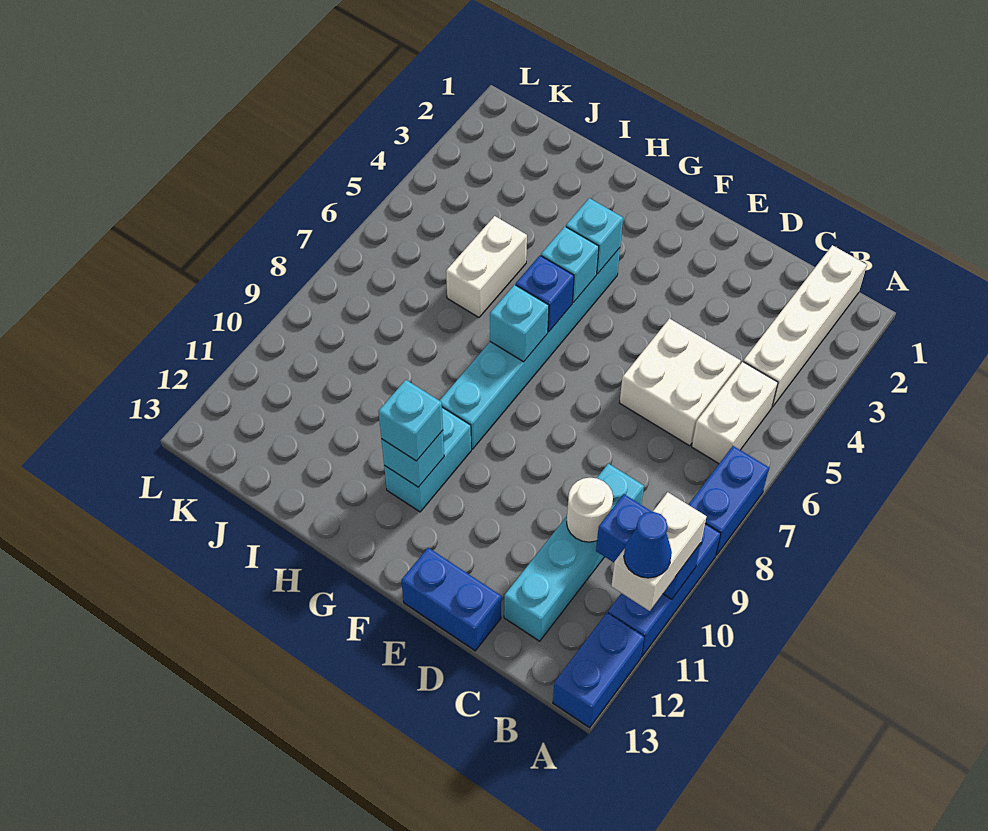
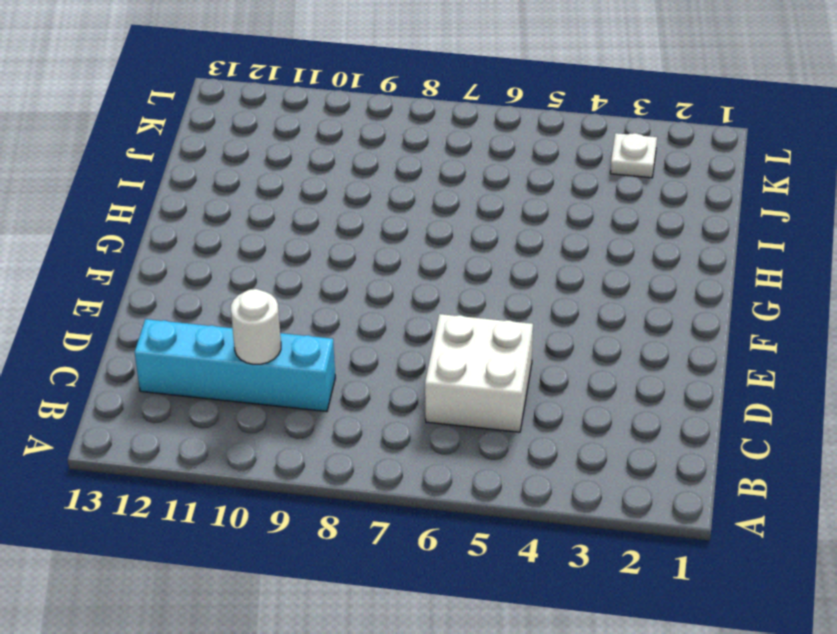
white 1x1 plate [610,133,657,178] -> none
none -> blue 1x2 brick [688,446,769,555]
none -> blue 1x3 brick [608,524,721,657]
none -> blue 1x2 brick [553,613,644,728]

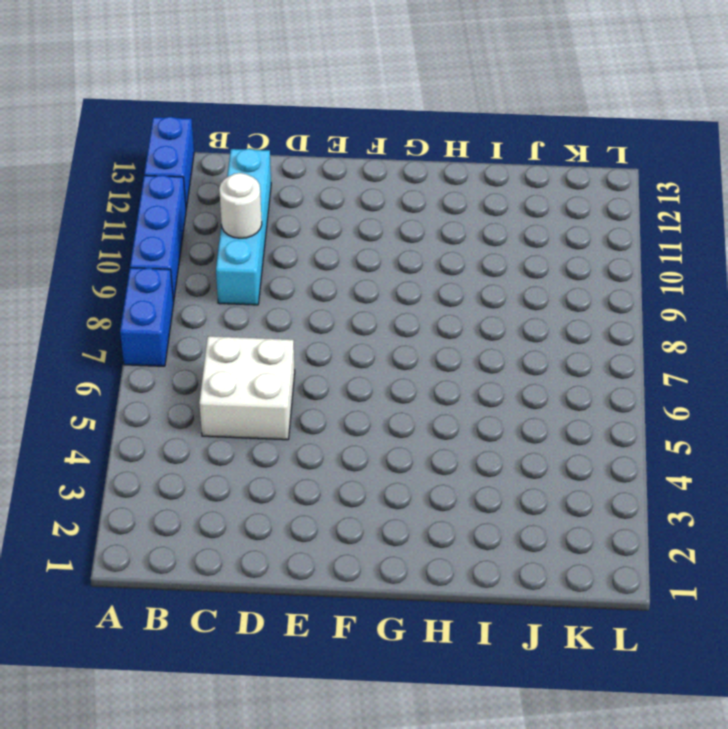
none -> white 1x4 brick [743,245,867,407]
none -> white 1x2 brick [692,362,778,463]
none -> blue 1x2 brick [401,548,501,651]

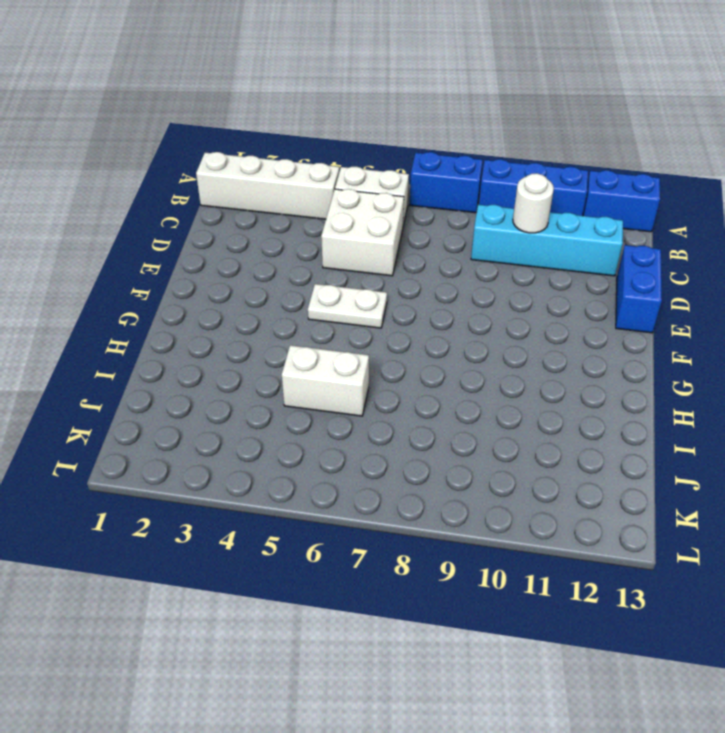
white 1x2 plate [308,284,387,328] -> none
none -> cyan 1x6 brick [440,248,620,449]
none -> cyan 1x2 brick [384,407,471,512]
none -> blue 1x2 brick [596,494,701,599]

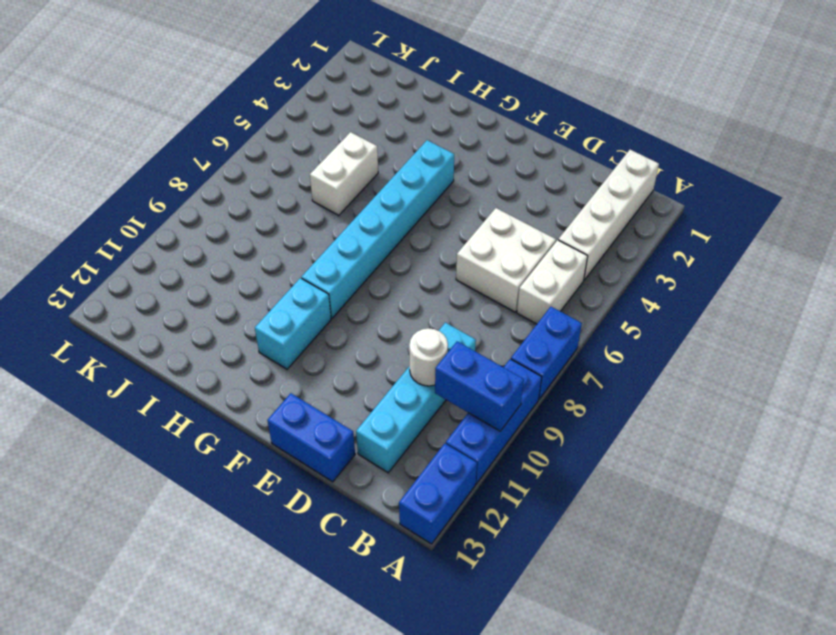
none -> cyan 1x1 brick [566,198,623,274]
none -> cyan 1x1 brick [541,227,599,303]
none -> blue 1x1 brick [516,255,574,332]

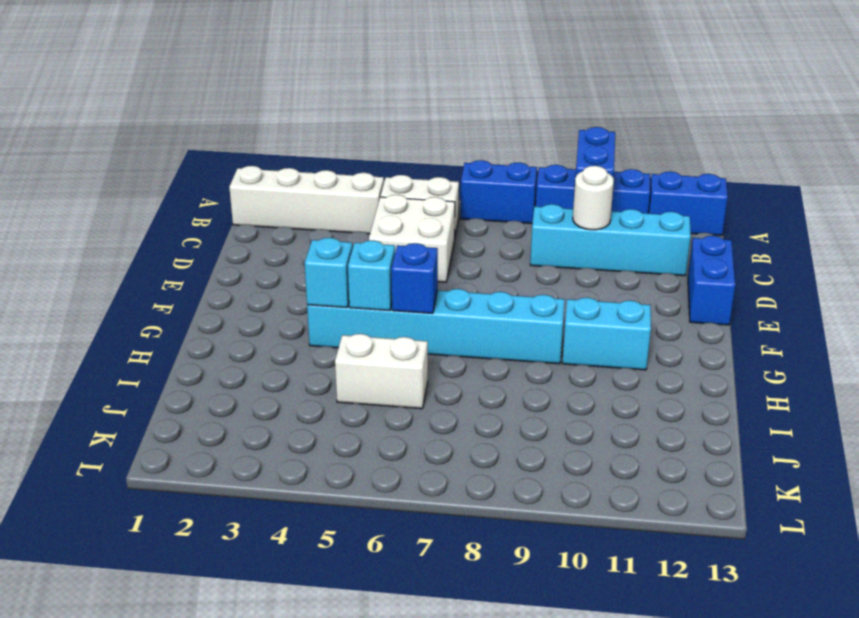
none -> cyan 1x1 brick [490,285,549,362]
none -> cyan 1x1 brick [381,430,444,487]
none -> white 1x2 brick [611,492,707,611]

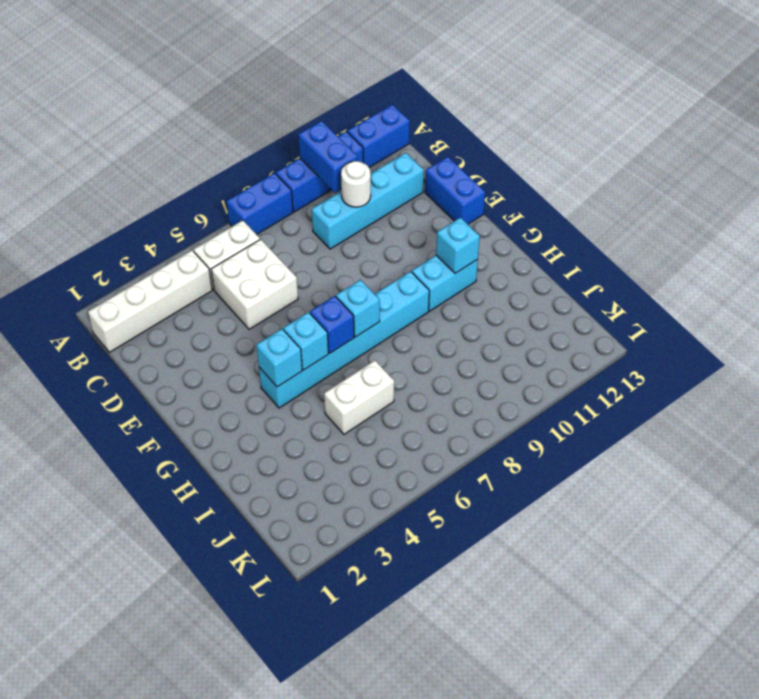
none -> white 1x2 brick [611,492,707,611]
none -> cyan 1x1 brick [378,380,443,461]
none -> blue 1x1 cone [624,512,672,578]

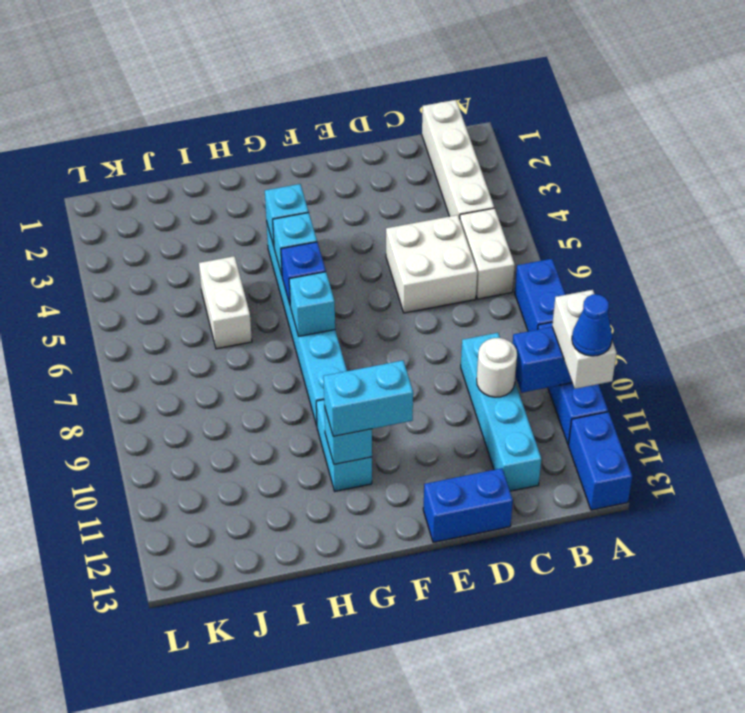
cyan 1x2 brick [323,360,413,436] -> cyan 1x1 brick [378,380,443,461]

